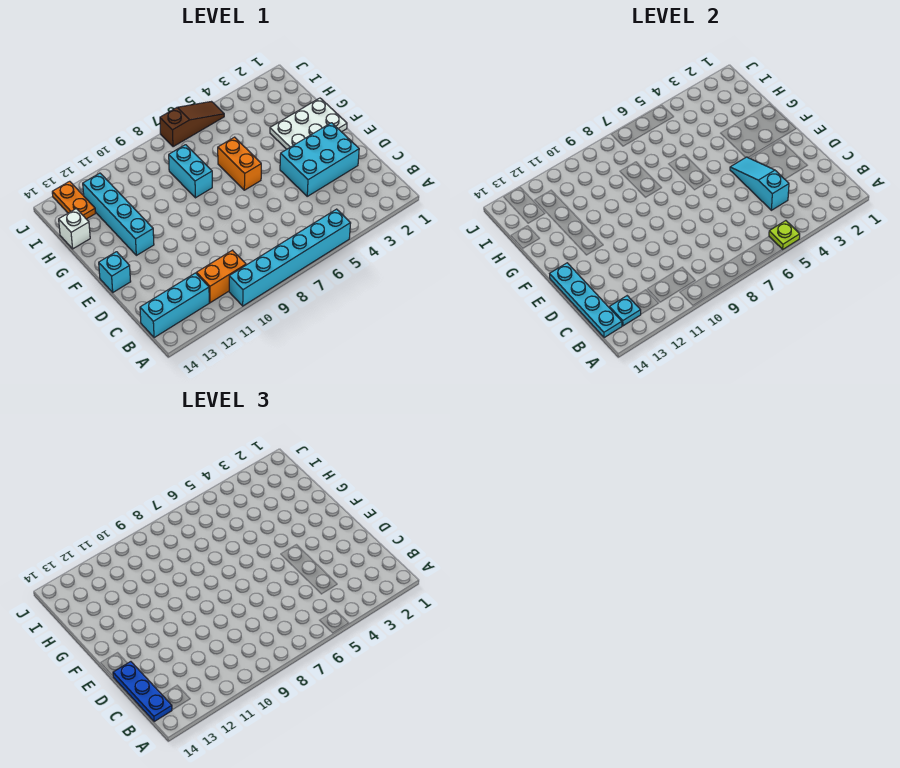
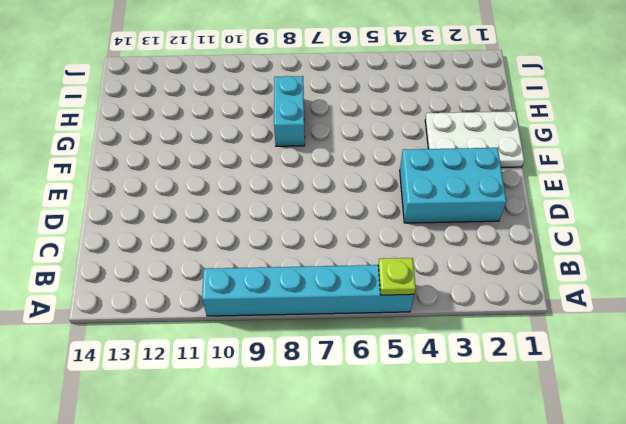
none -> orange 1x2 brick [196,250,246,303]
none -> cyan 1x3 brick [140,273,209,338]
none -> cyan 1x1 brick [99,252,131,292]

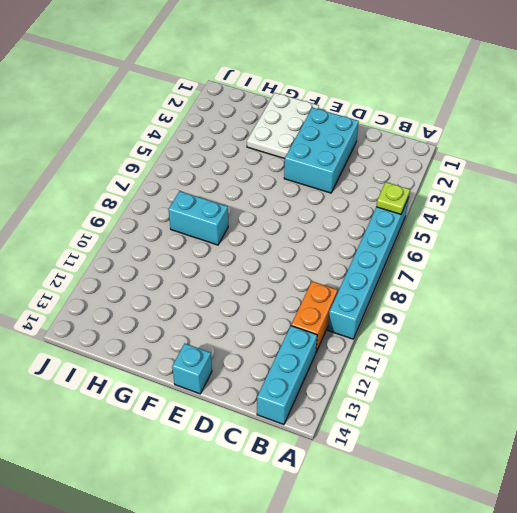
none -> orange 1x2 brick [218,137,261,190]
none -> cyan 1x4 brick [83,173,154,255]
none -> white 1x1 brick [59,209,90,249]

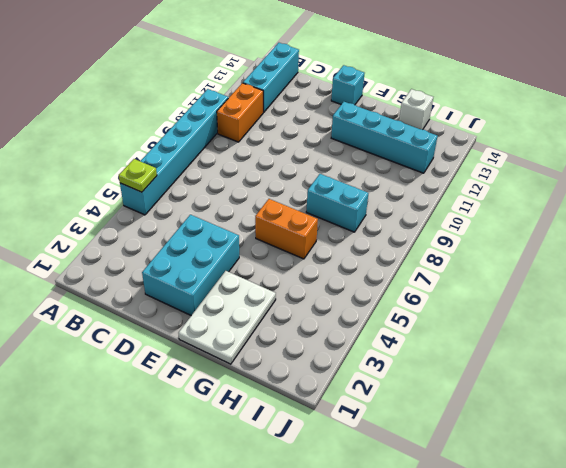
none -> orange 1x2 plate [52,181,96,219]
none -> brown 1x3 slope [160,102,224,147]
none -> cyan 1x1 plate [609,296,641,326]

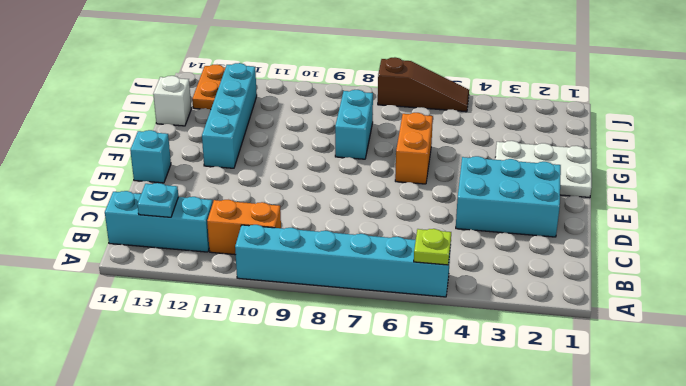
none -> cyan 1x4 plate [550,263,622,338]
none -> cyan 1x3 slope [730,157,789,210]
none -> blue 1x3 plate [113,662,172,722]

